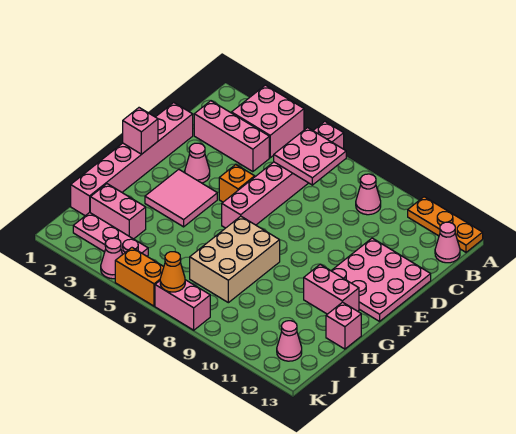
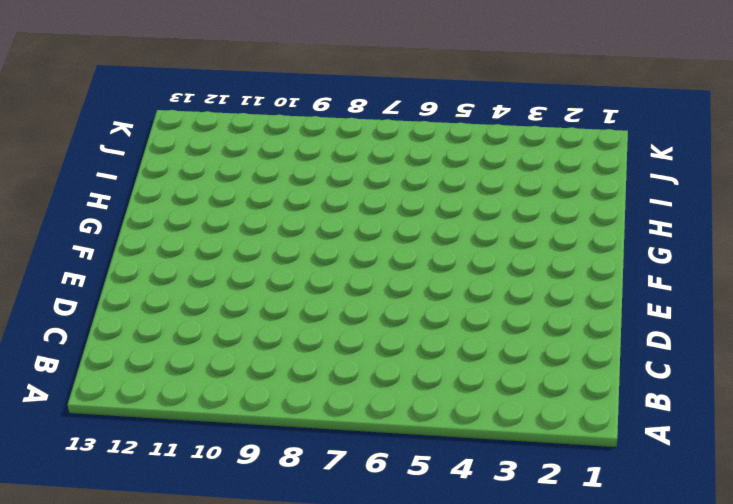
none -> pink 2x2 brick [232,85,304,158]
none -> pink 1x6 brick [222,121,344,228]
none -> orange 1x3 plate [408,197,483,252]

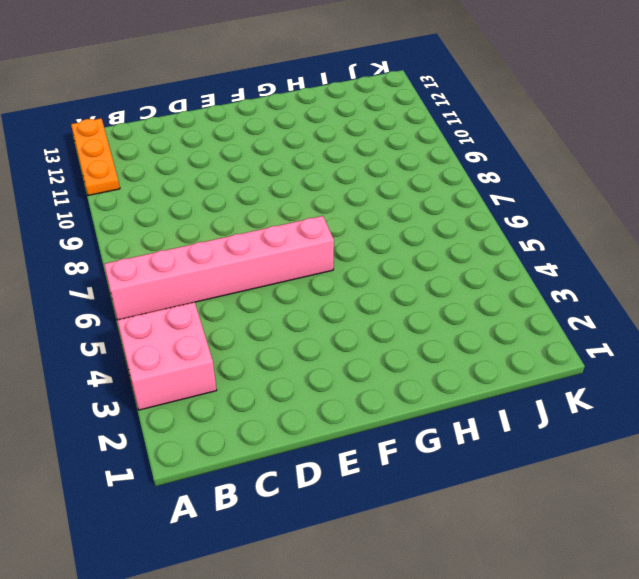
none -> pink 1x1 cone [356,174,381,215]
none -> pink 1x1 cone [435,222,460,263]
none -> pink 1x3 brick [194,101,269,172]

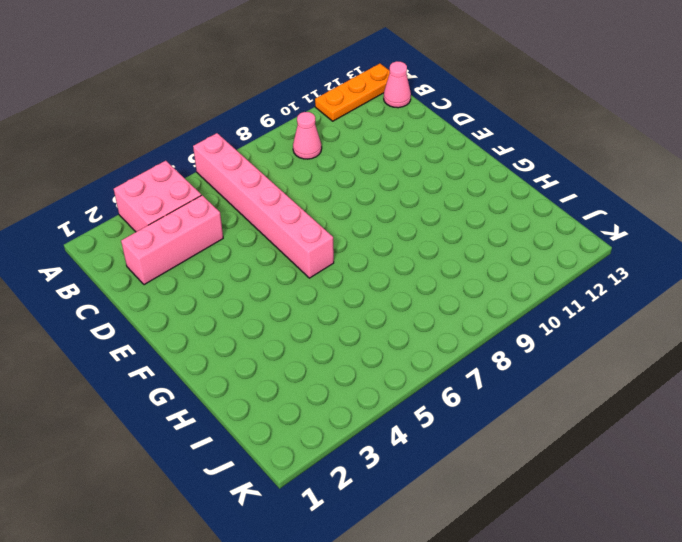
none -> pink 1x6 brick [71,103,193,216]
none -> pink 3x3 plate [331,238,431,321]
none -> pink 1x1 cone [185,143,210,183]

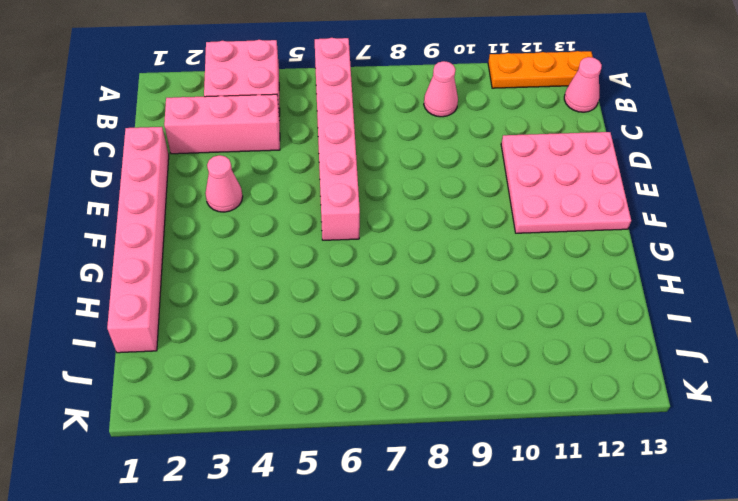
none -> orange 1x1 brick [219,165,255,202]
none -> pink 2x2 tile [145,169,217,227]
none -> tan 2x3 brick [190,216,280,303]

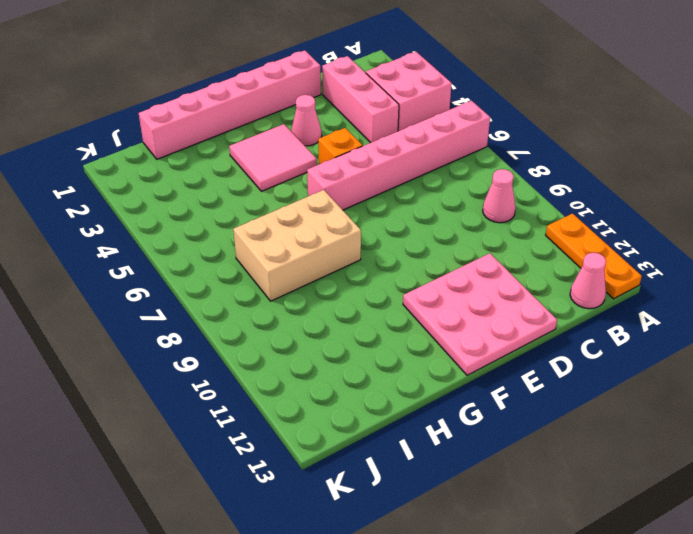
none -> pink 1x2 brick [304,265,359,314]
none -> pink 1x1 brick [326,302,361,349]
none -> pink 1x2 brick [90,184,146,239]

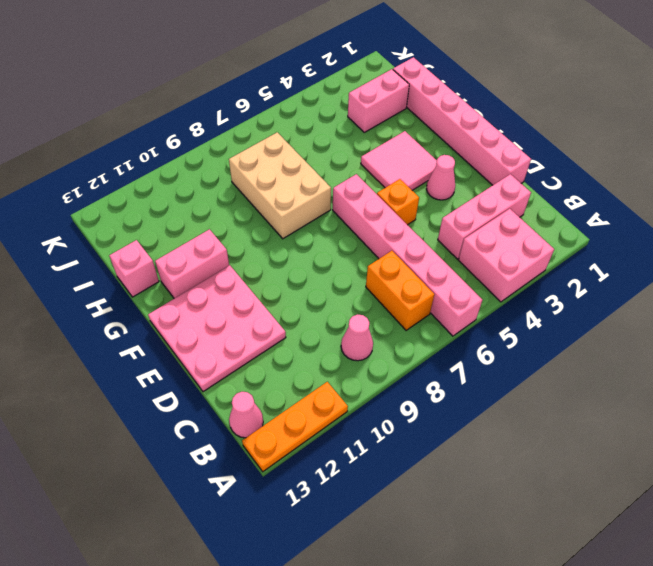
orange 1x2 brick [366,251,434,330] -> orange 1x2 brick turned to [115,248,164,306]
none -> pink 1x3 plate [73,213,148,256]
none -> pink 1x1 cone [277,321,302,361]
none -> pink 1x1 cone [101,238,123,279]

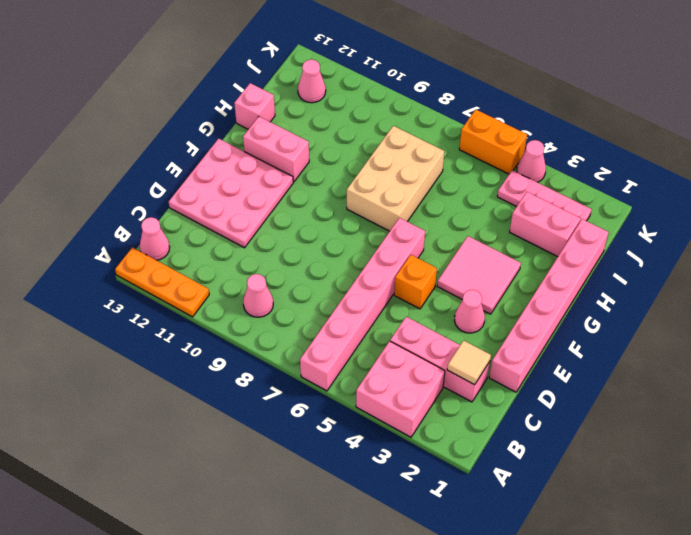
tan 1x1 tile [447,340,491,385] -> none
none -> pink 1x2 brick [155,280,210,330]
none -> pink 2x2 plate [274,128,346,185]
none -> pink 1x1 brick [123,108,158,154]

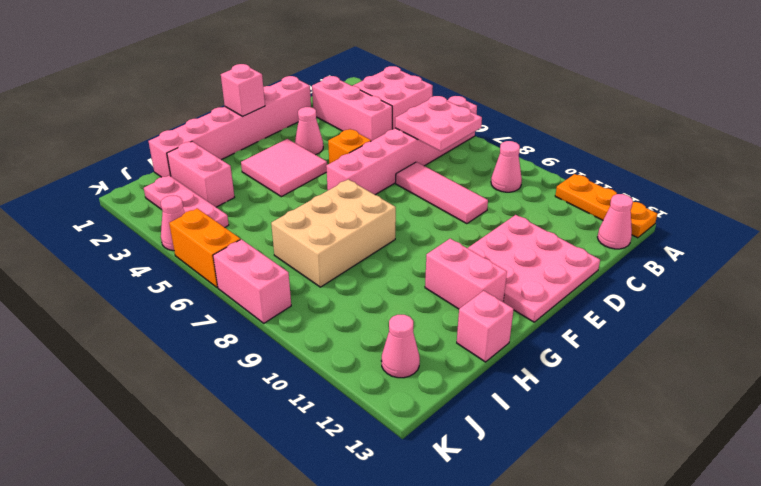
pink 1x3 tile [396,162,488,224] -> none
none -> orange 1x1 cone [160,252,185,292]

